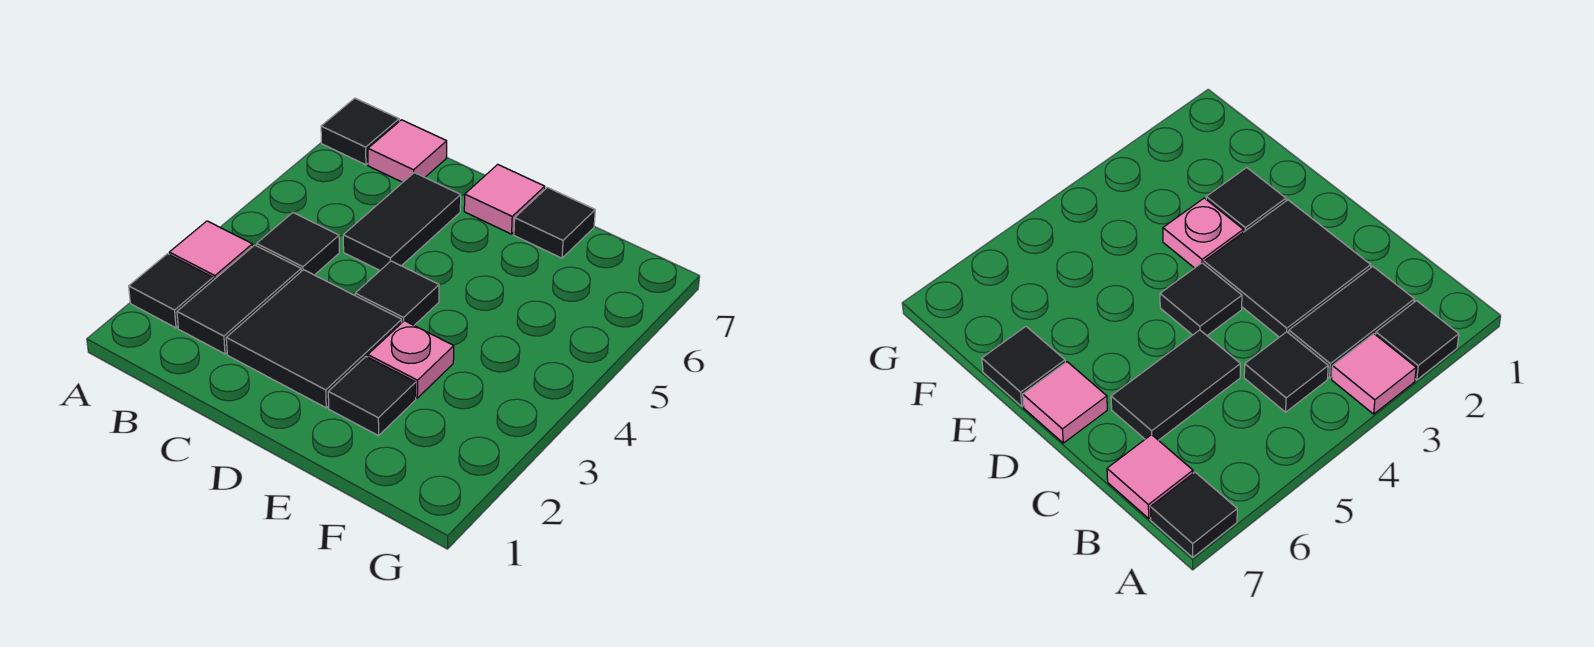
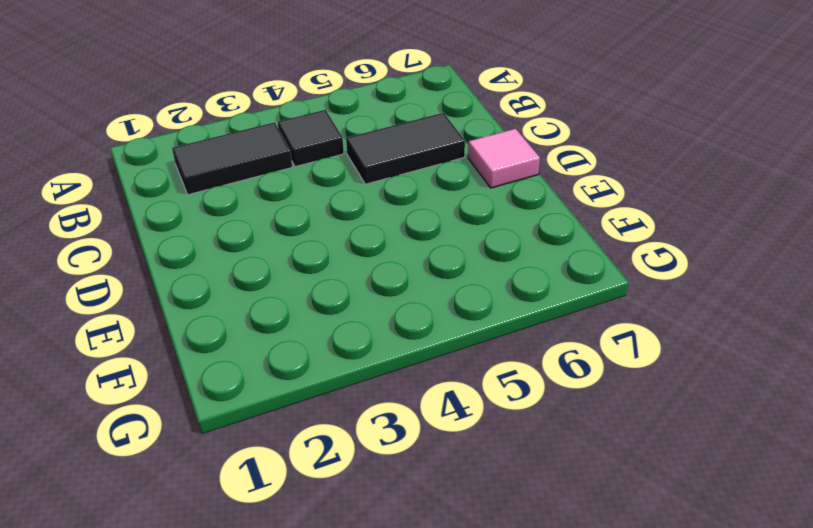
none -> black 1x1 tile [129,254,213,328]
none -> pink 1x1 tile [169,221,253,280]
none -> black 1x1 tile [321,98,399,165]

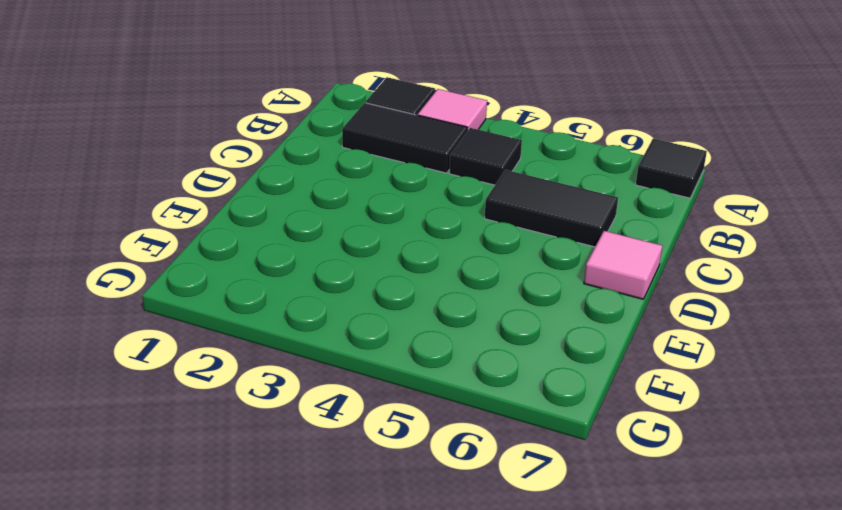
none -> pink 1x1 tile [368,120,447,182]
none -> black 2x2 tile [226,270,402,408]
none -> black 1x1 tile [355,261,439,325]

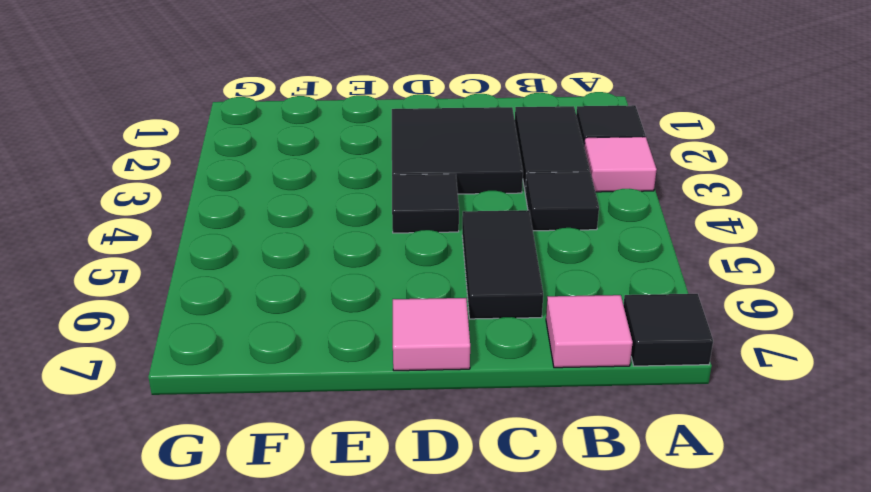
none -> black 1x1 tile [328,357,416,436]
none -> pink 1x1 plate [368,321,454,398]
none -> black 1x1 tile [514,187,595,258]

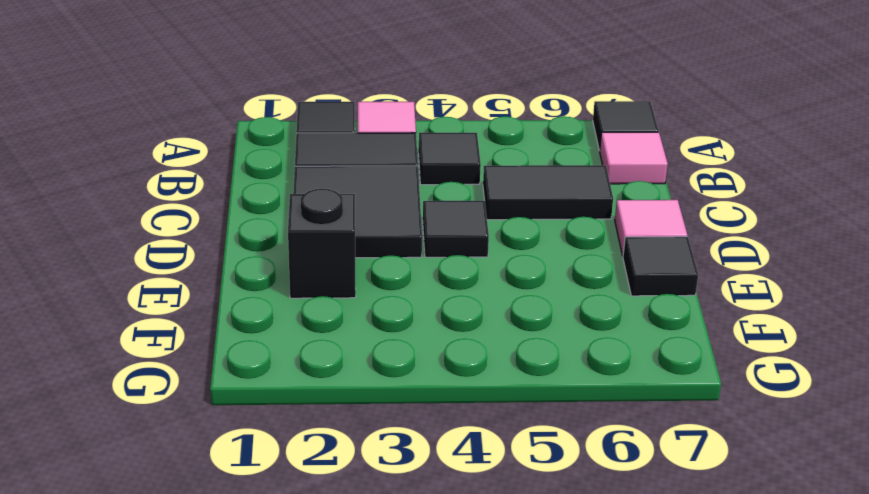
black 1x1 brick [288,189,356,298] -> black 1x1 tile [328,357,416,436]
none -> pink 1x1 plate [368,321,454,398]

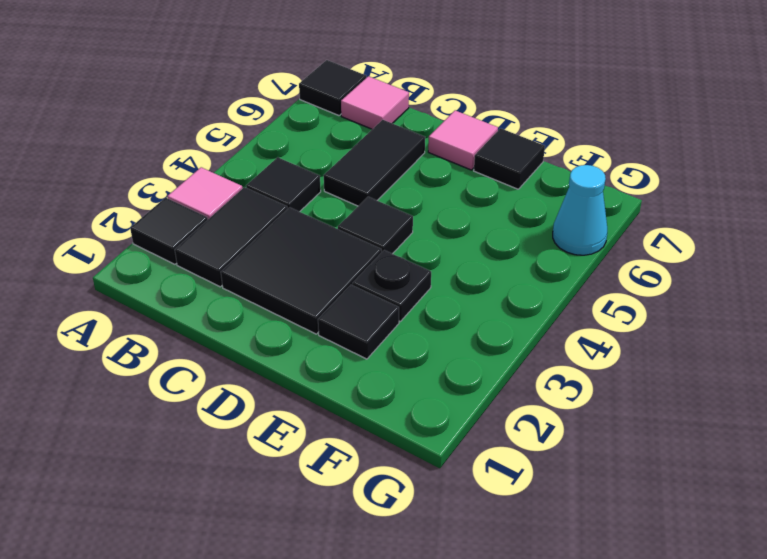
black 1x1 plate [353,250,431,322] -> pink 1x1 plate [368,321,454,398]
cyan 1x1 cone [553,165,607,255] -> none

